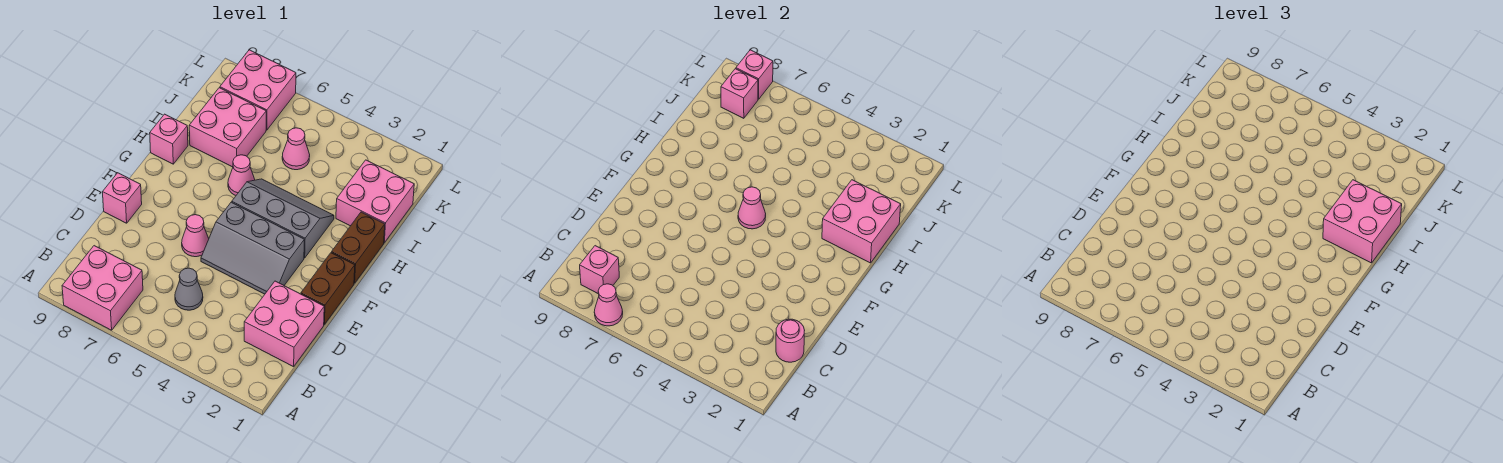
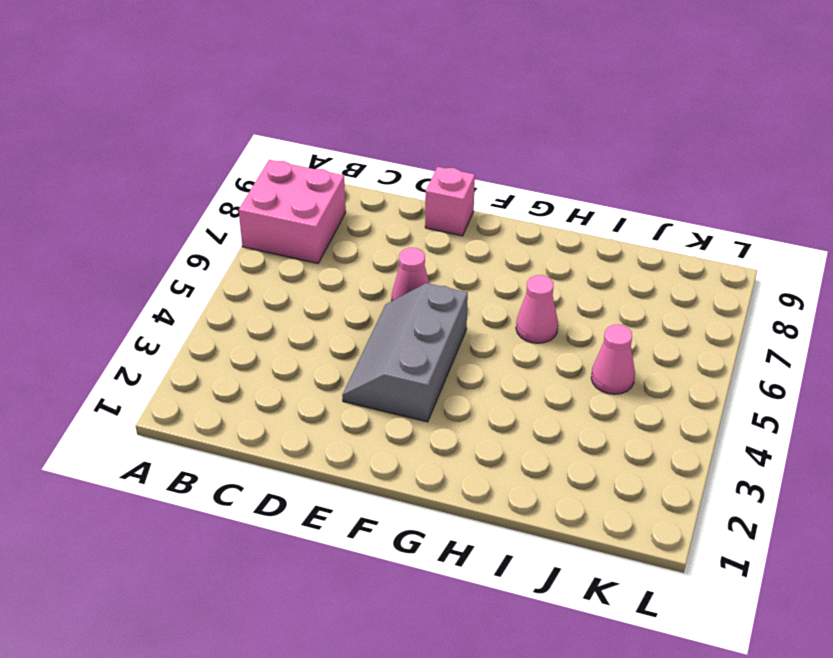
none -> pink 2x2 brick [244,281,324,367]
none -> grey 1x1 cone [175,268,203,310]
none -> brown 1x2 brick [301,253,355,324]

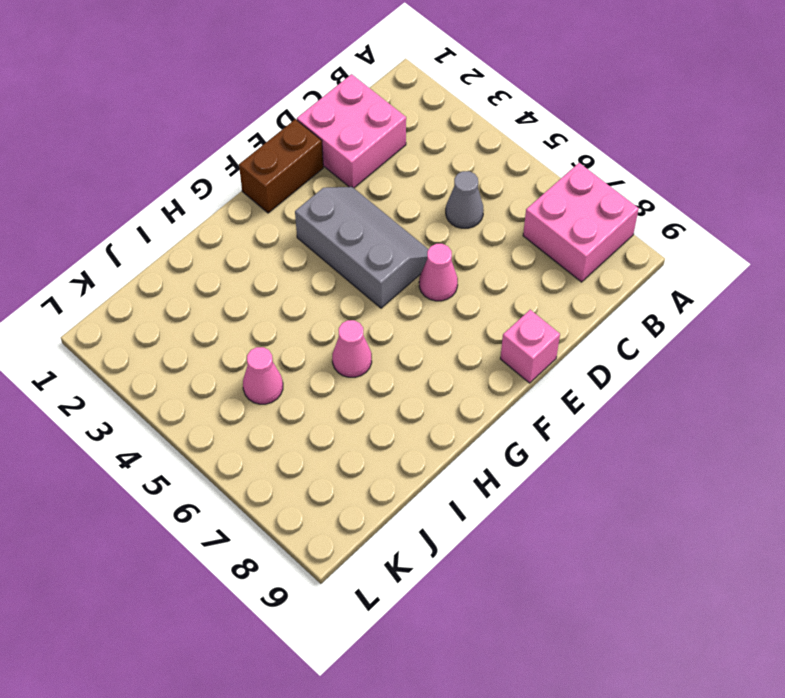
none -> brown 1x2 brick [331,212,385,283]
none -> grey 2x3 slope [232,179,334,258]
none -> pink 1x1 brick [150,114,188,164]

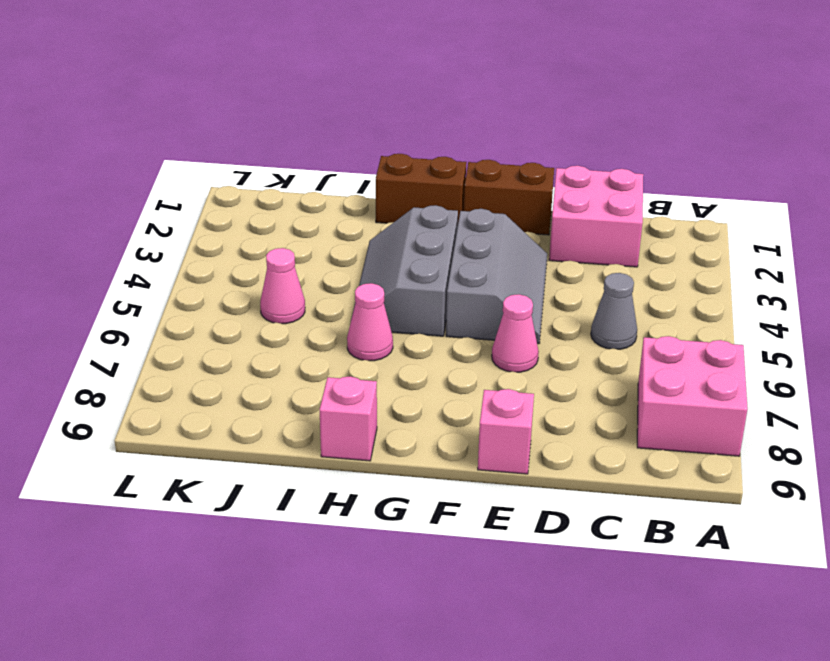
none -> pink 2x2 brick [336,160,414,243]
none -> pink 2x2 brick [189,88,266,167]
none -> pink 2x2 brick [220,50,296,130]

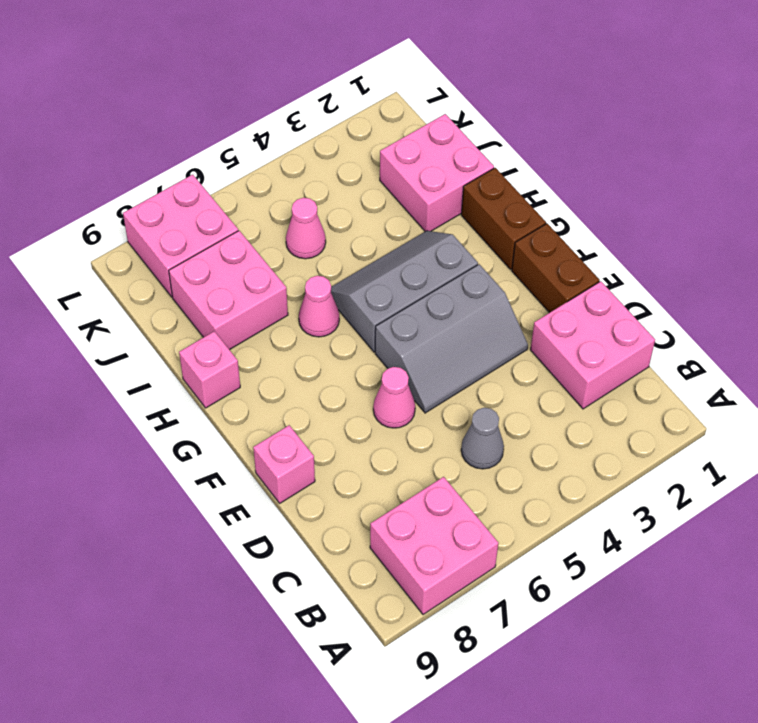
none -> pink 1x1 cone [594,284,623,326]
none -> pink 1x1 brick [580,246,619,293]
none -> pink 1x1 round brick [776,319,805,362]

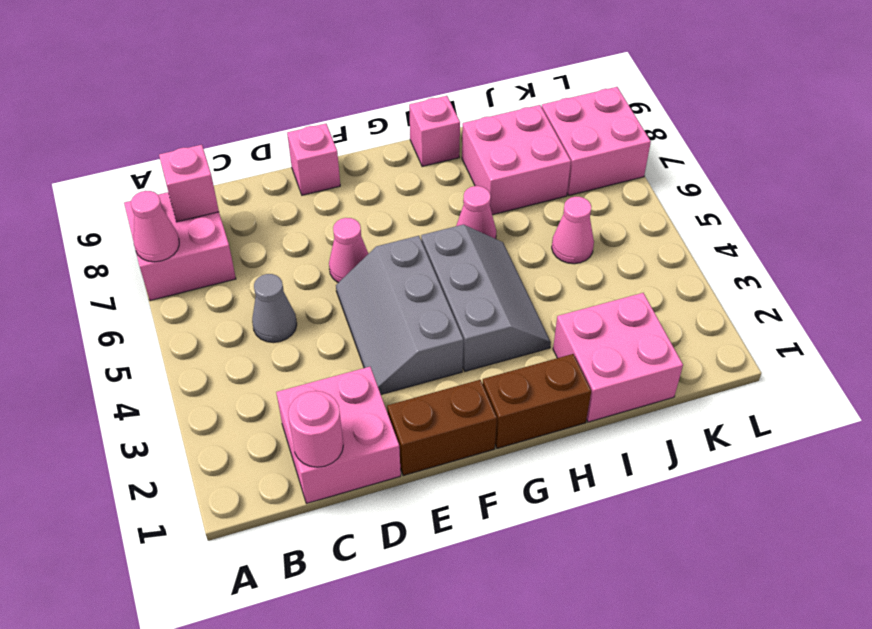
none -> pink 1x1 cone [738,187,766,229]
none -> pink 2x2 brick [822,180,901,263]
none -> pink 1x1 brick [721,69,758,118]

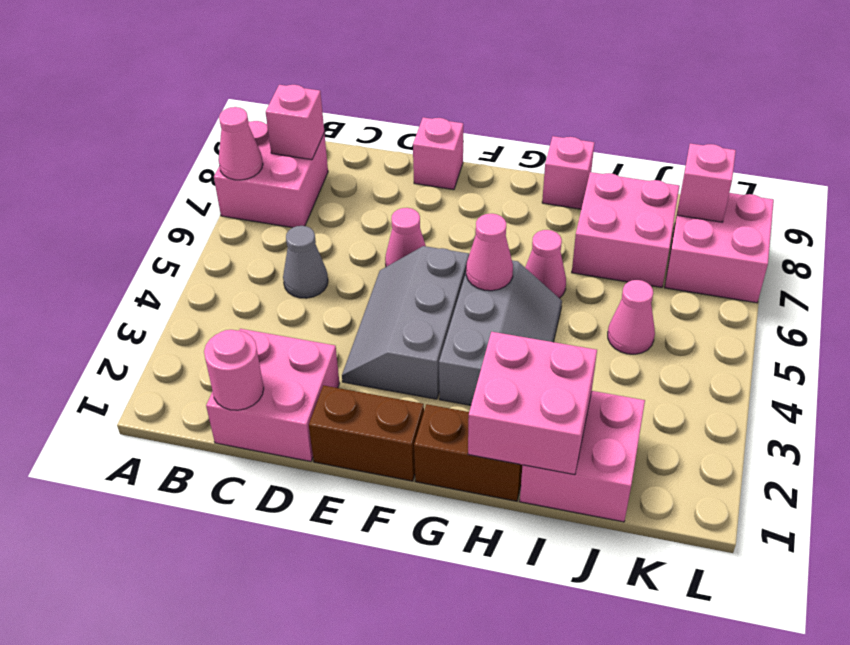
none -> pink 1x1 brick [736,50,773,99]
none -> pink 2x2 brick [1323,180,1402,263]

